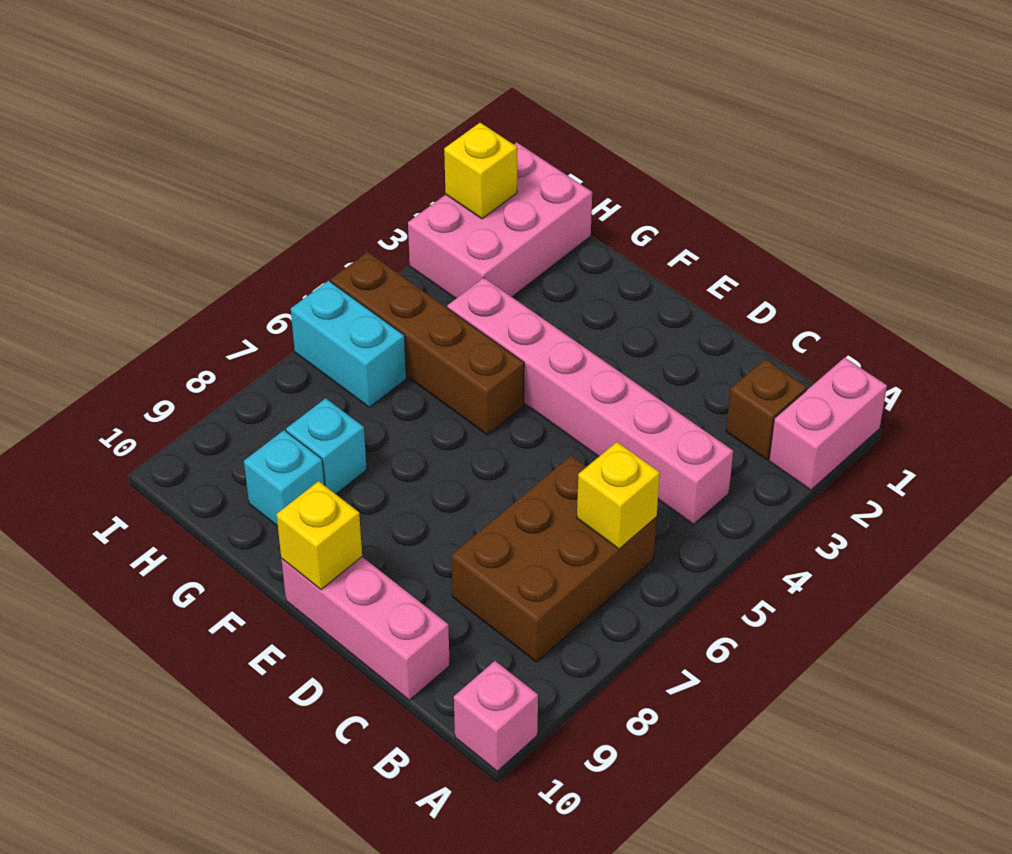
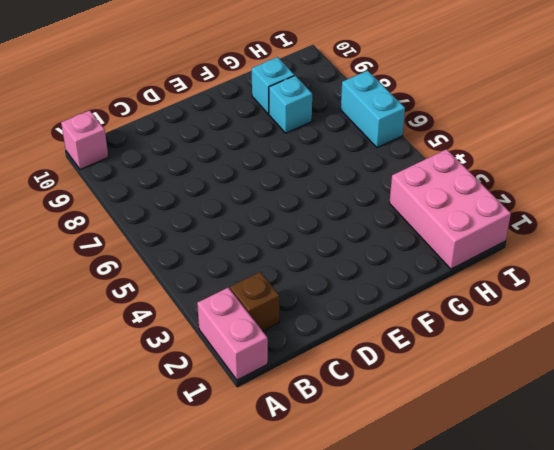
cyan 1x2 brick [341,71,405,148] -> cyan 1x2 brick turned to [291,281,406,407]
none -> pink 1x6 brick [447,278,733,524]
none -> brown 2x3 brick [451,456,657,662]
none -> pink 1x3 brick [281,557,450,700]

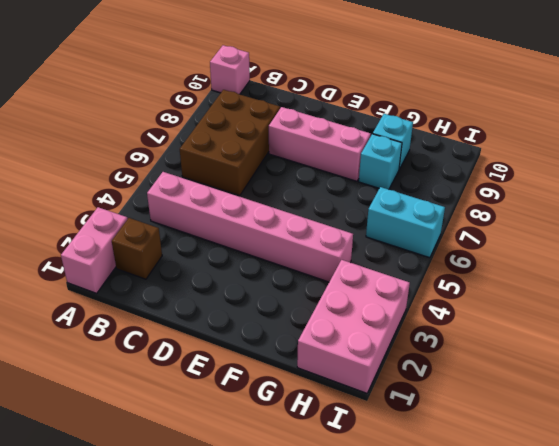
pink 1x3 brick [269,107,371,181] -> pink 1x3 brick moved to [281,557,450,700]
none -> brown 1x4 brick [330,252,524,435]
none -> yellow 1x1 brick [577,442,660,549]
none -> yellow 1x1 brick [276,481,362,590]

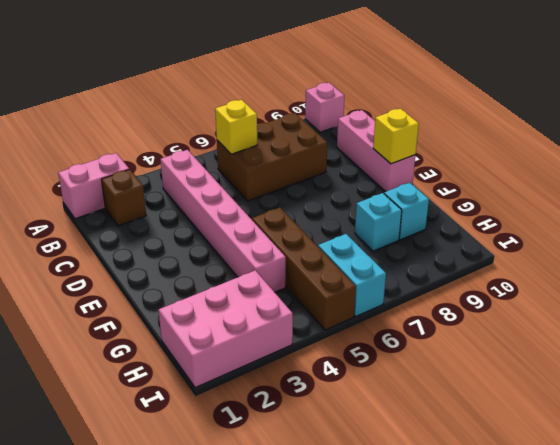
none -> yellow 1x1 brick [444,123,517,219]

